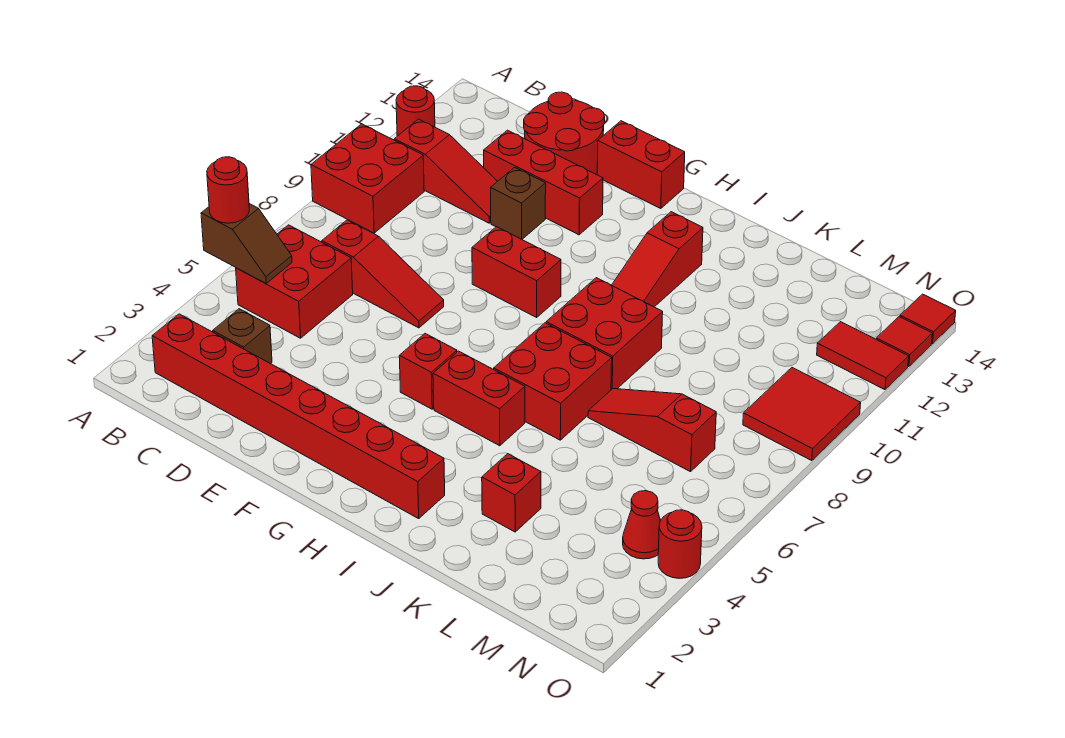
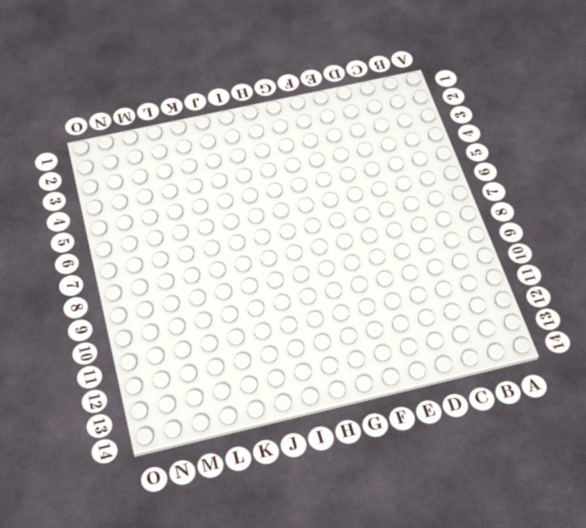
none -> red 2x2 brick [311,124,424,233]
none -> red 1x1 round brick [396,86,435,136]
none -> red 1x8 brick [152,314,445,519]

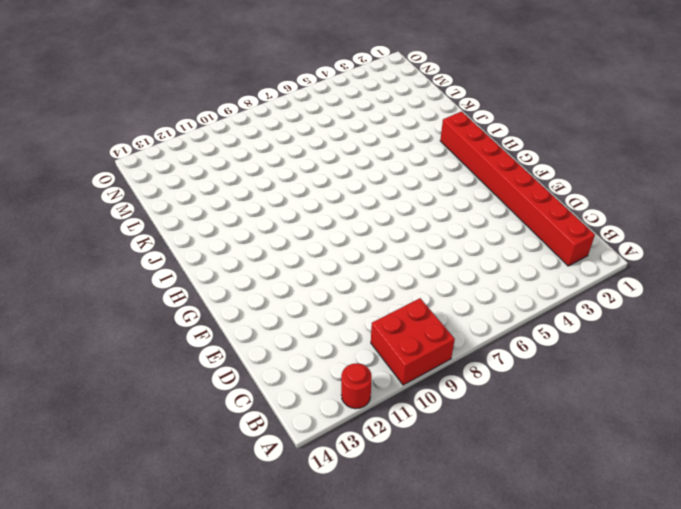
none -> red 2x2 brick [236,225,353,338]
none -> red 1x3 slope [394,119,497,223]
none -> brown 1x1 brick [213,309,272,364]

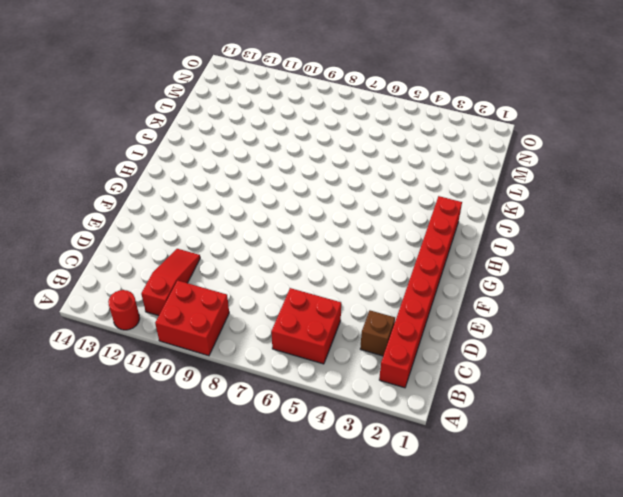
none -> red 1x3 slope [322,220,444,328]
none -> red 1x3 brick [484,130,603,235]
none -> red 2x2 round brick [524,92,605,175]

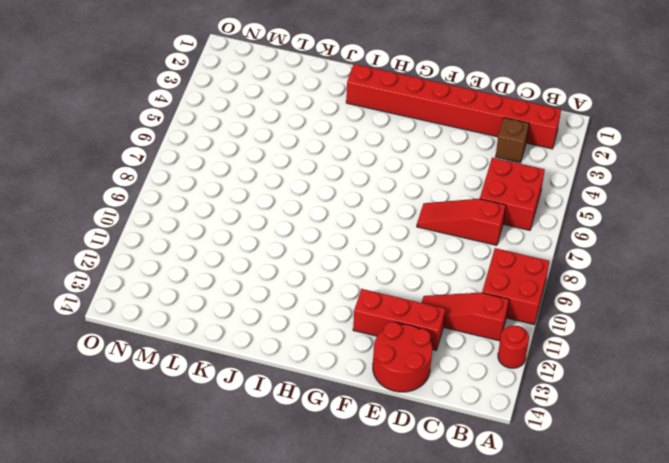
none -> brown 1x1 brick [491,167,546,239]
none -> red 1x2 brick [472,227,561,317]
none -> red 1x2 brick [597,121,685,208]

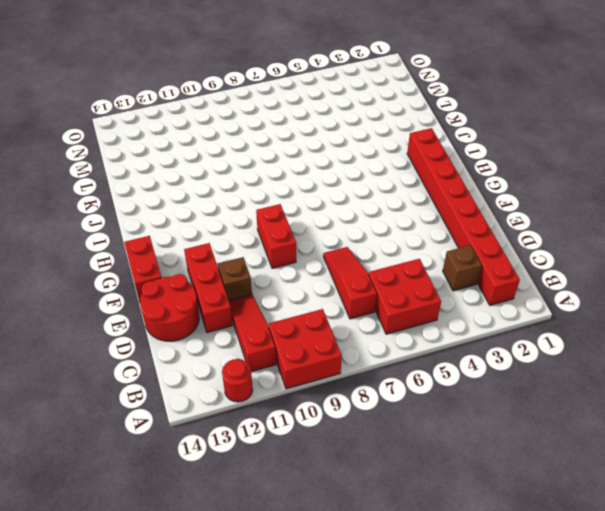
none -> red 1x1 brick [399,334,457,409]
none -> red 1x2 brick [433,351,525,446]
none -> red 2x2 brick [494,323,612,440]

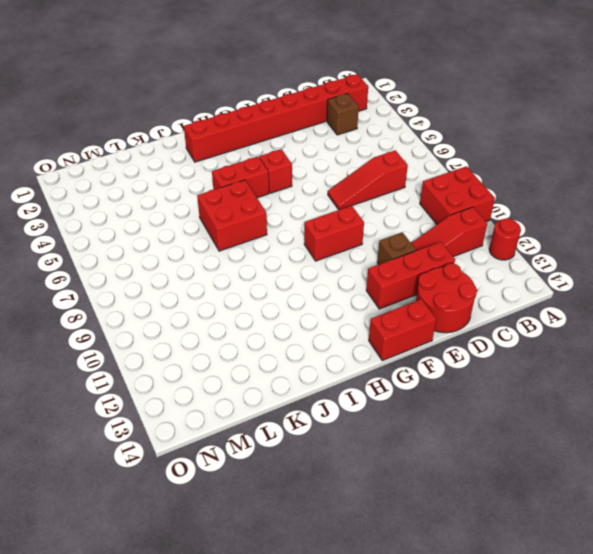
none -> red 2x2 brick [236,225,353,338]
none -> red 2x2 brick [546,278,663,390]
none -> red 1x3 slope [612,212,703,307]

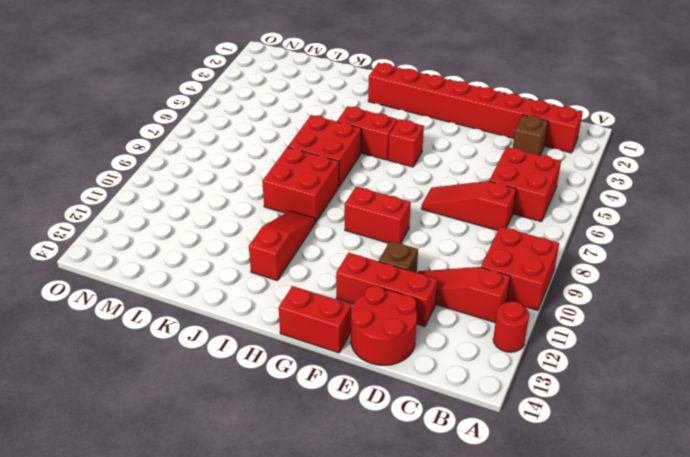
none -> red 1x1 brick [482,454,541,532]
none -> red 1x3 slope [588,389,716,472]
none -> red 1x1 cone [623,491,660,559]

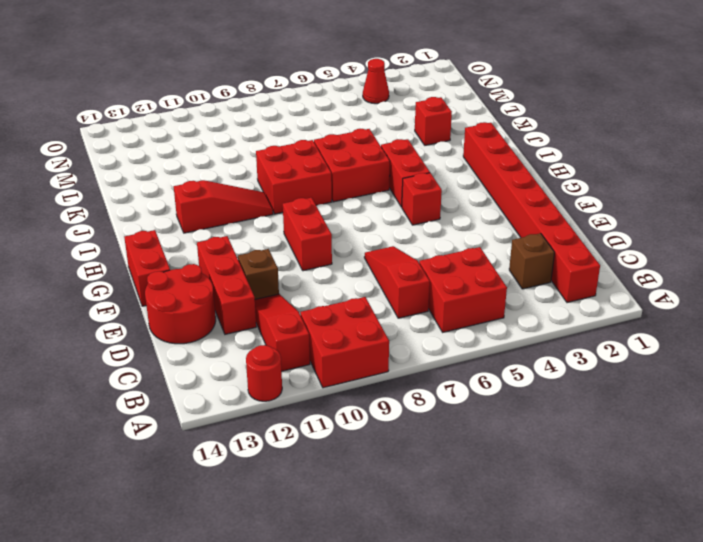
none -> red 1x3 slope [588,389,716,472]
none -> red 2x2 tile [743,368,861,461]
none -> red 1x2 tile [817,322,909,390]

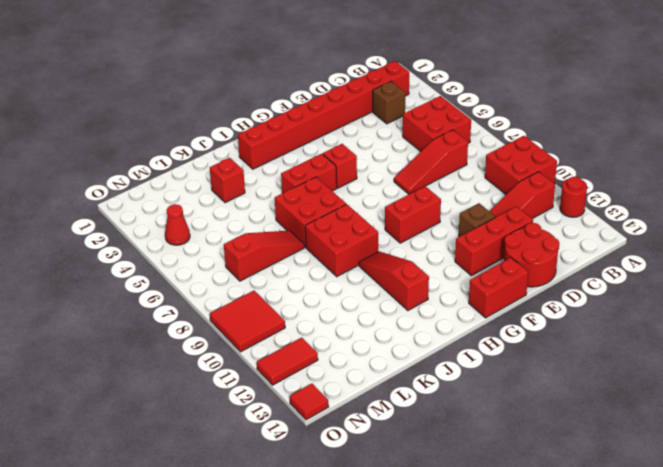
none -> red 1x1 round brick [658,510,702,578]
none -> red 1x1 tile [876,317,932,367]
none -> brown 1x2 slope [201,204,292,284]

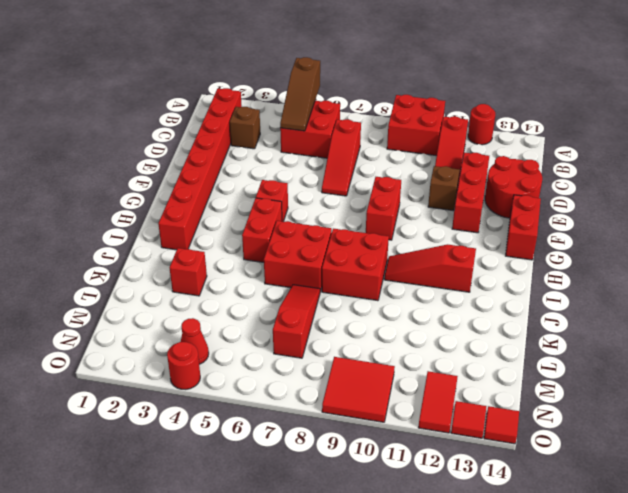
brown 1x3 slope [280,57,320,131] -> brown 1x2 slope [201,204,292,284]
none -> red 1x1 round brick [207,157,249,223]

